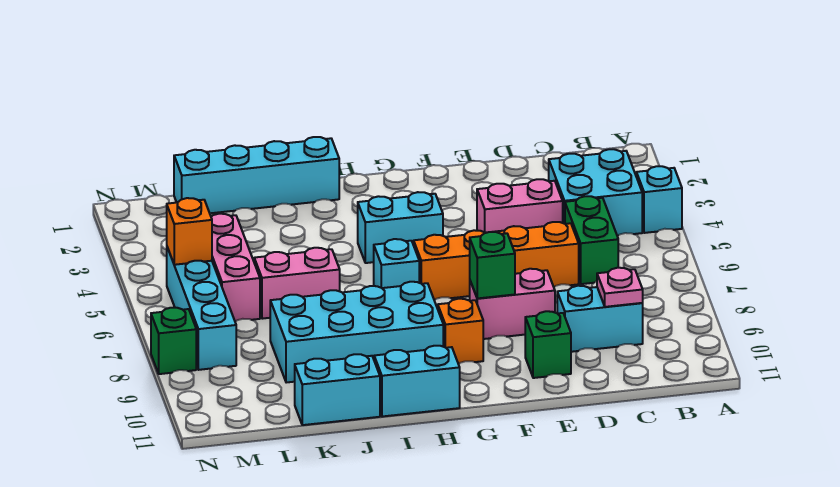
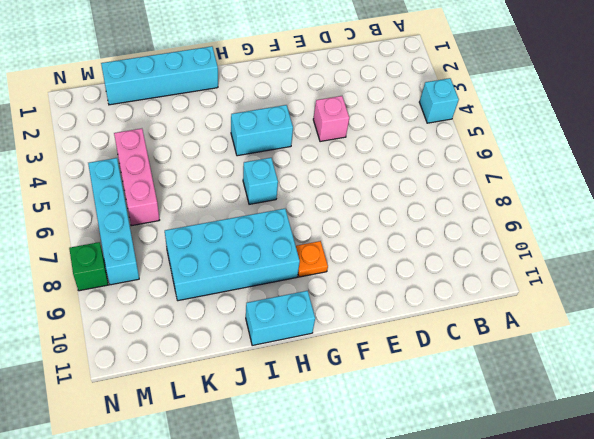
pink 1x1 brick [313,96,349,142] -> pink 1x2 brick [477,179,563,233]
orange 1x1 plate [296,241,328,277] -> orange 1x1 brick [437,299,483,364]
none -> cyan 2x2 brick [549,149,642,236]
none -> green 1x2 brick [565,196,618,284]
none -> cyan 1x2 brick [557,286,643,352]

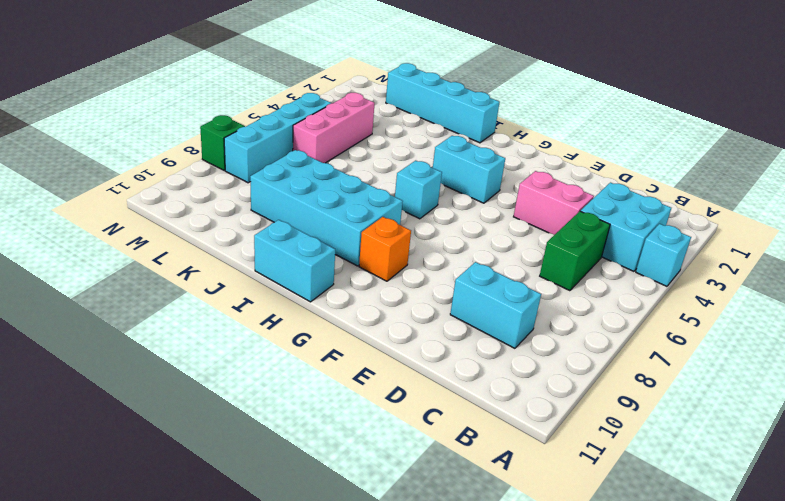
none -> orange 1x4 brick [414,222,579,300]
none -> pink 1x2 brick [470,269,555,339]
none -> green 1x1 brick [525,311,571,378]

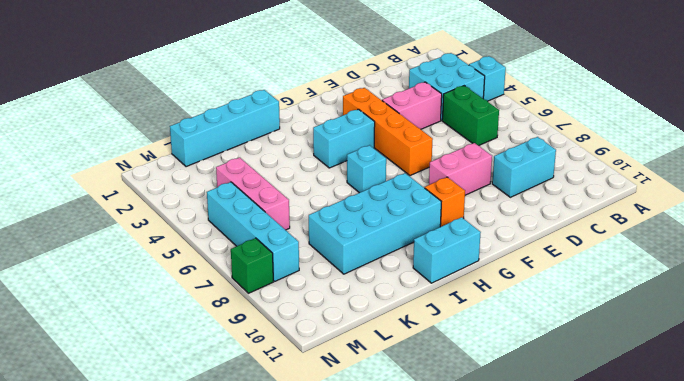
orange 1x4 brick [343,88,433,176] -> orange 1x4 brick turned to [414,222,579,300]
none -> green 1x1 brick [525,311,571,378]
none -> pink 1x2 brick [254,248,340,319]
none -> cyan 1x2 brick [295,354,380,425]

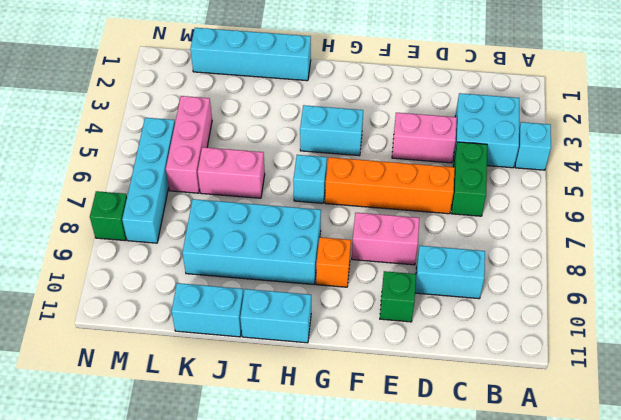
none -> pink 1x1 plate [597,268,643,307]
none -> green 1x1 brick [470,232,515,298]
none -> orange 1x1 brick [167,198,212,265]

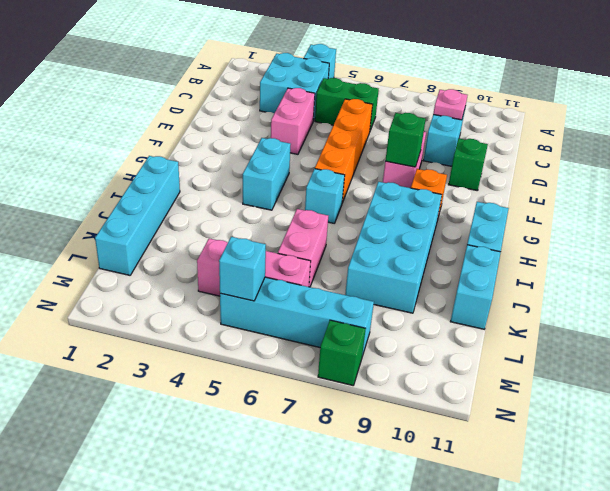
cyan 1x1 brick [219,237,266,301] -> orange 1x1 brick [167,198,212,265]

